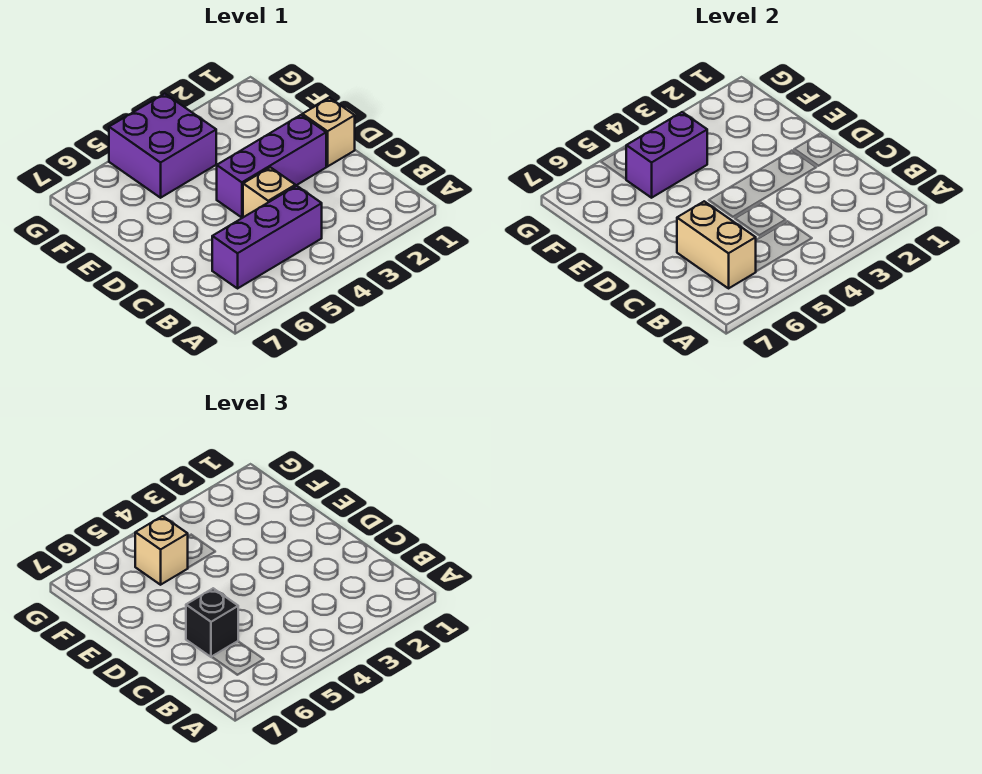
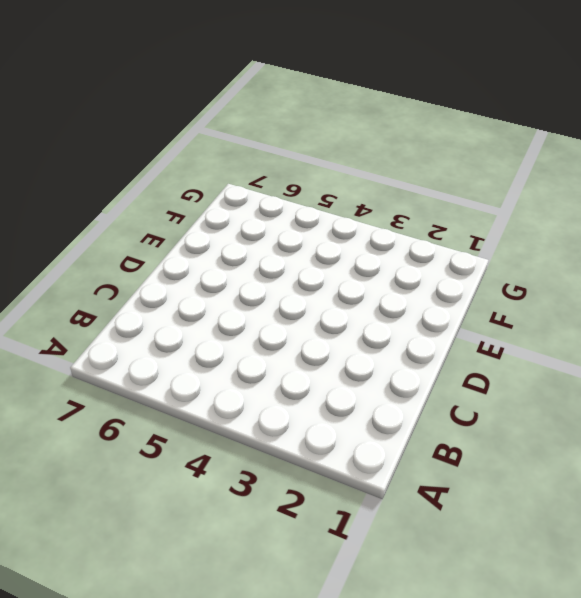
none -> purple 1x3 brick [212,186,322,288]
none -> tan 1x1 brick [243,167,295,217]

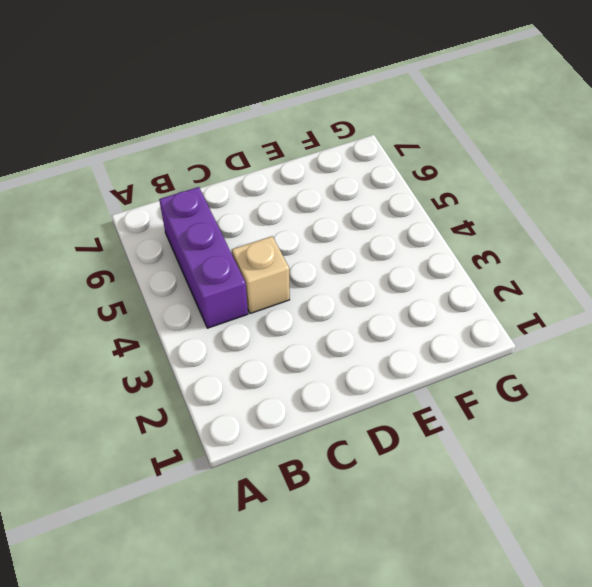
none -> tan 1x1 brick [302,98,355,166]
none -> purple 1x3 brick [217,115,326,218]

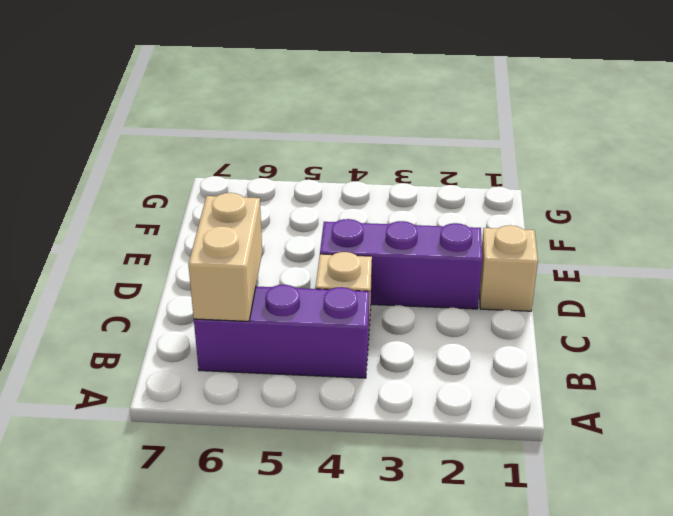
none -> purple 2x2 brick [109,94,216,198]
none -> purple 1x2 brick [626,112,707,198]

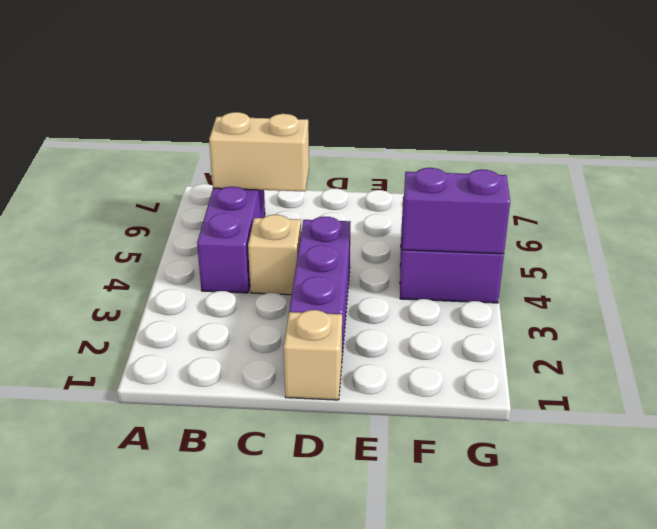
purple 1x2 brick [402,168,510,254] -> purple 1x2 brick turned to [626,112,707,198]
none -> black 1x1 brick [186,588,238,657]
none -> tan 1x1 brick [135,516,188,585]

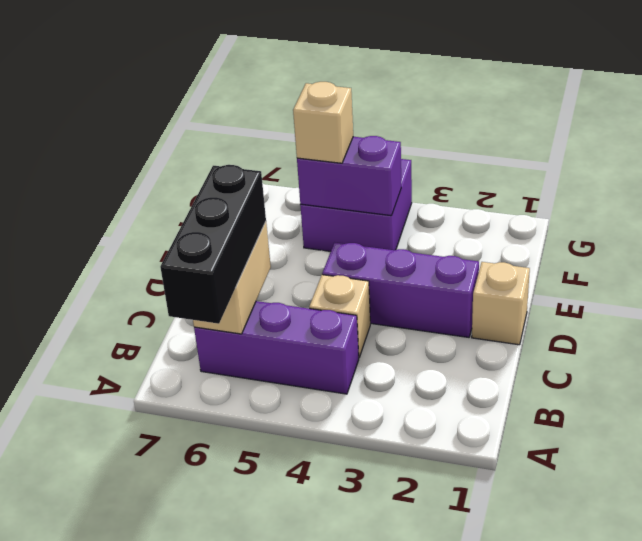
black 1x3 brick [160,165,266,324] -> black 1x1 brick [186,588,238,657]

